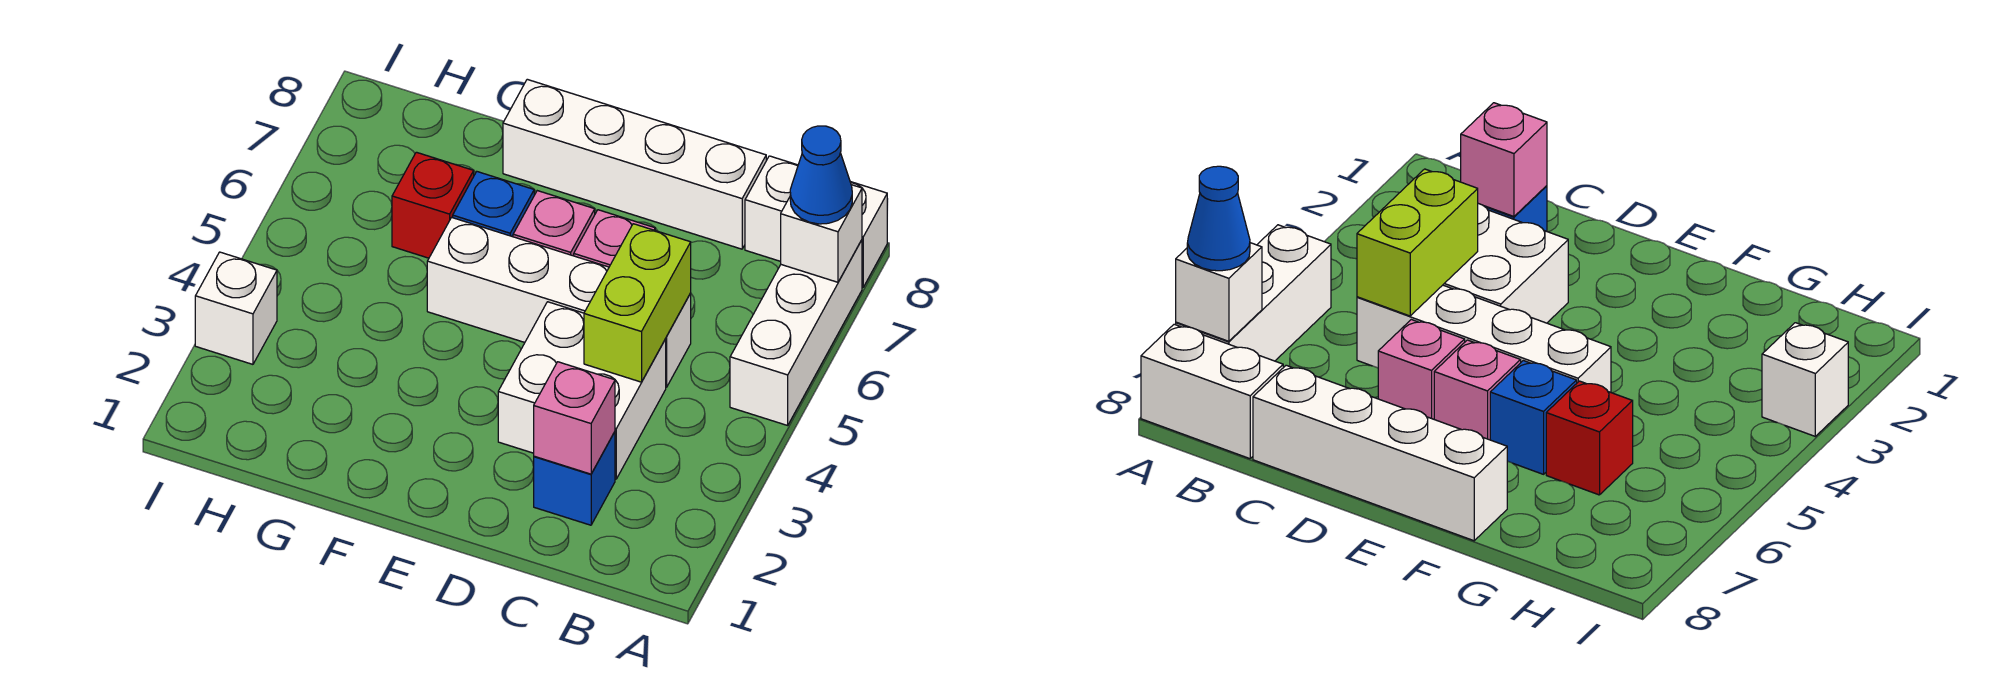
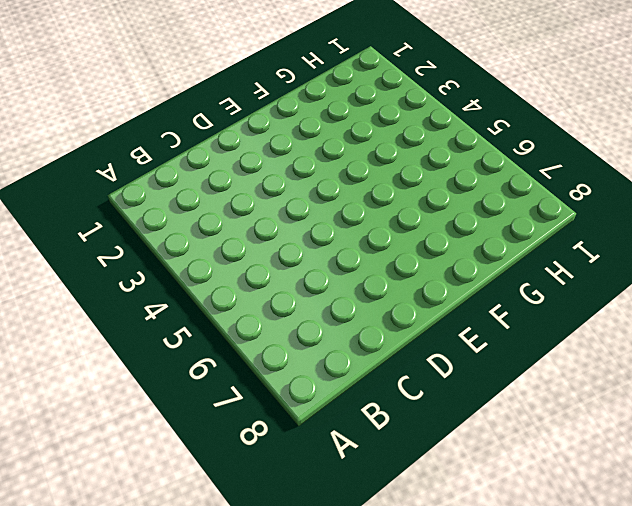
none -> white 1x3 brick [730,240,862,425]
none -> white 1x2 brick [745,156,887,287]
none -> blue 1x1 brick [534,432,615,525]

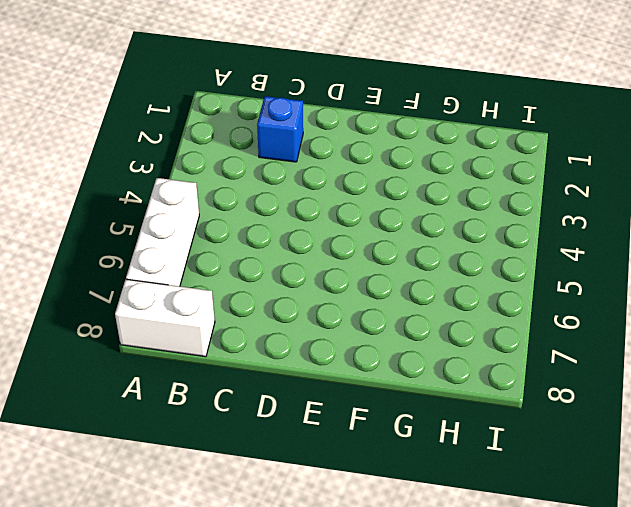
none -> white 2x2 brick [498,302,666,479]
none -> white 1x4 brick [427,217,691,387]
none -> white 1x4 brick [503,79,766,249]

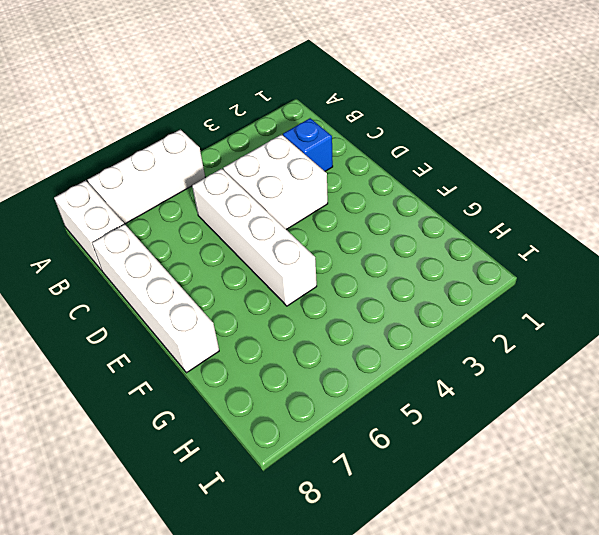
none -> pink 1x1 brick [574,210,655,267]
none -> pink 1x1 brick [513,191,595,256]
none -> blue 1x1 brick [453,172,534,237]

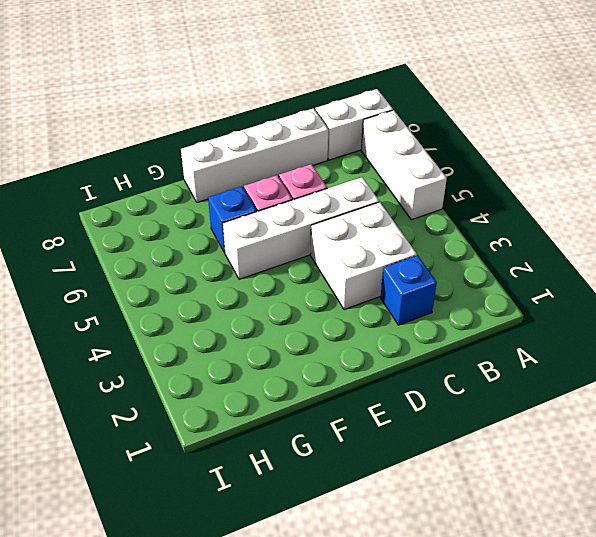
none -> red 1x1 brick [392,152,474,258]
none -> white 1x1 brick [195,252,277,364]
none -> white 1x1 brick [781,185,862,282]

